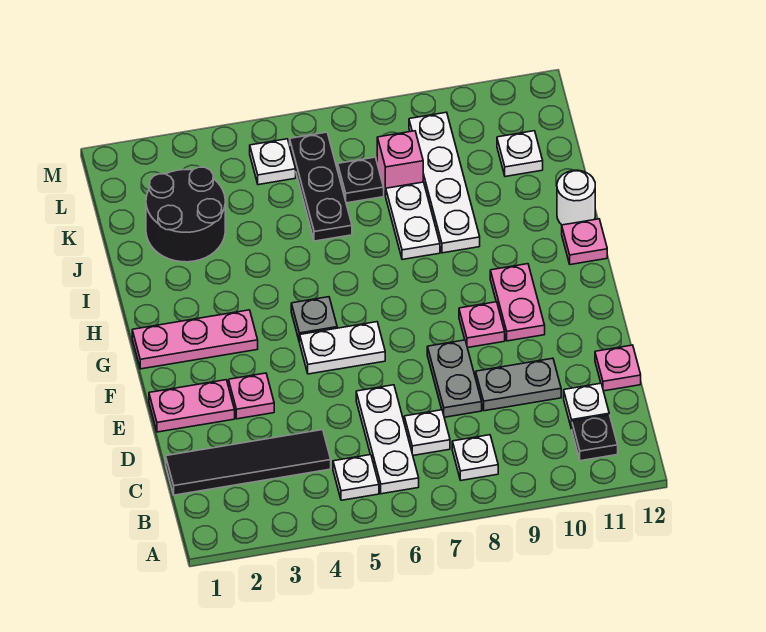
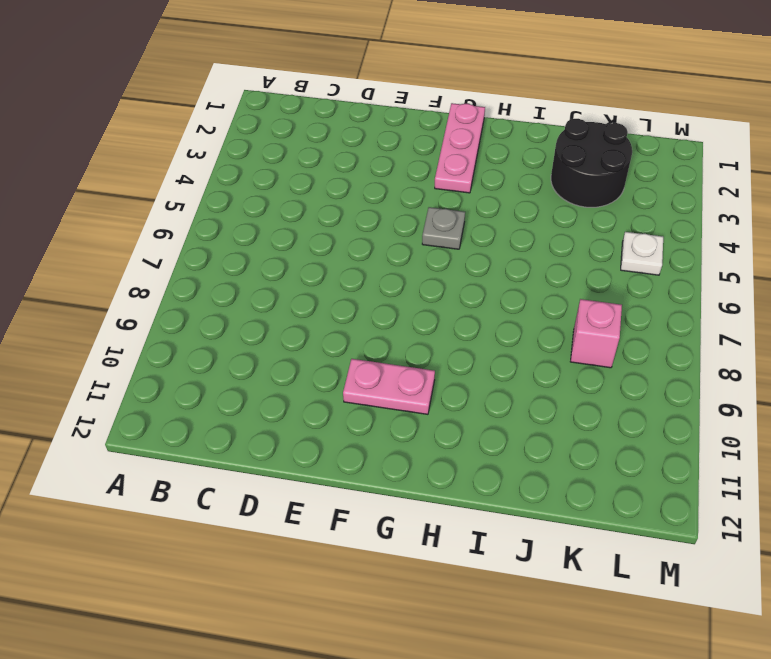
none -> white 1x1 plate [333,455,379,500]
none -> white 1x3 plate [356,385,419,494]
none -> white 1x1 plate [452,435,498,480]

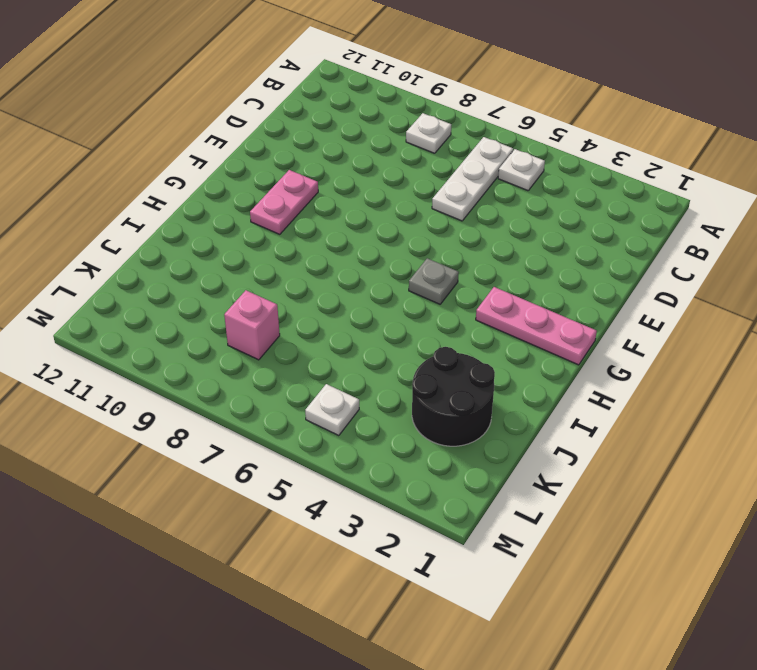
none -> black 1x1 plate [572,415,618,461]
none -> black 1x4 tile [166,430,331,495]
none -> white 1x1 plate [404,410,450,455]

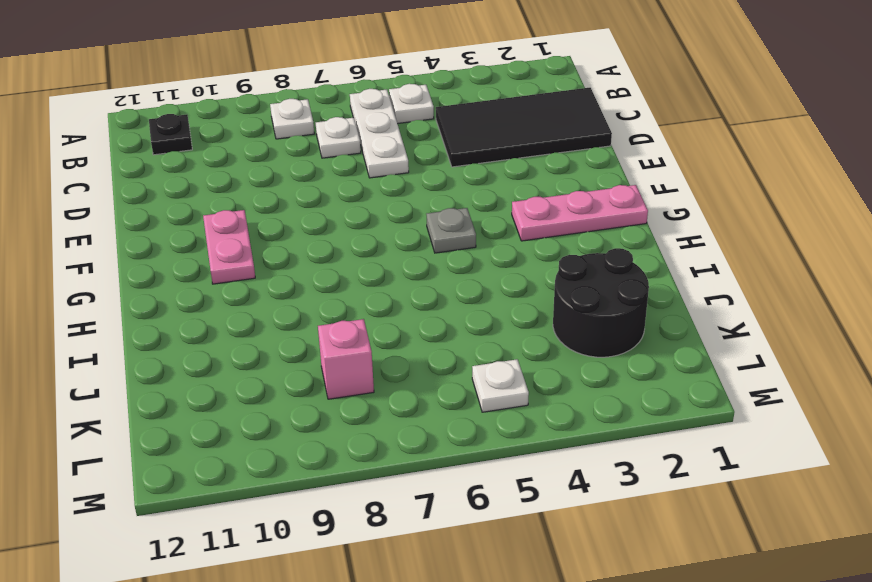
black 2x4 tile [436,88,612,167] -> black 1x4 tile [166,430,331,495]
none -> white 1x1 plate [564,383,609,429]
none -> grey 1x2 plate [427,340,482,417]
none -> grey 1x2 plate [476,358,561,411]

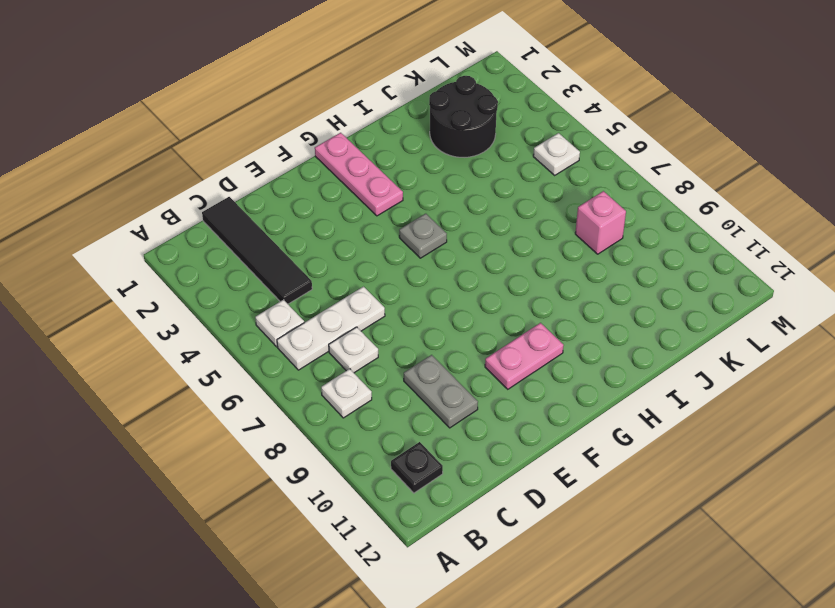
none -> white 1x1 plate [564,383,609,429]
none -> grey 1x2 plate [427,340,482,417]
none -> pink 1x1 plate [595,345,641,391]

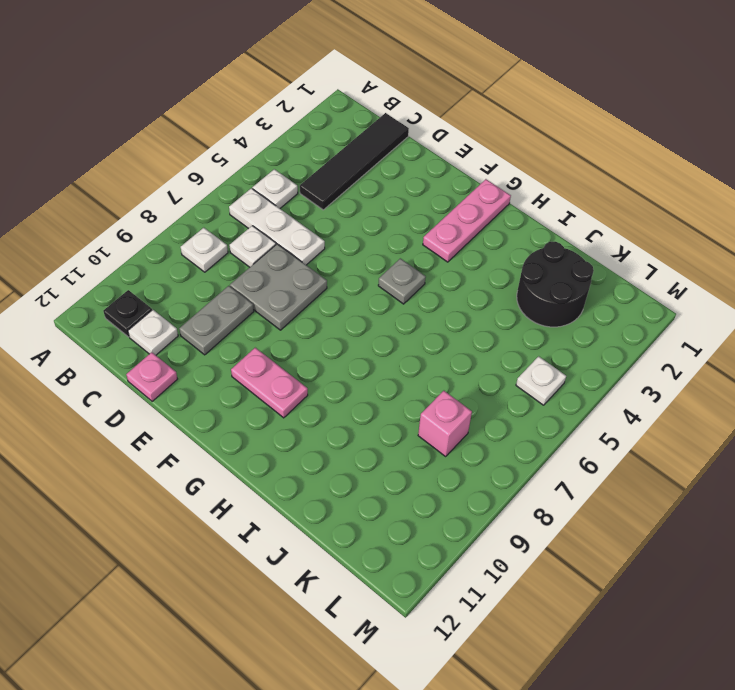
grey 2x2 plate [230,244,327,330] -> grey 1x2 plate [427,340,482,417]
none -> pink 1x2 plate [149,380,235,432]
none -> pink 1x1 plate [229,373,274,419]
none -> white 1x2 plate [300,322,385,374]

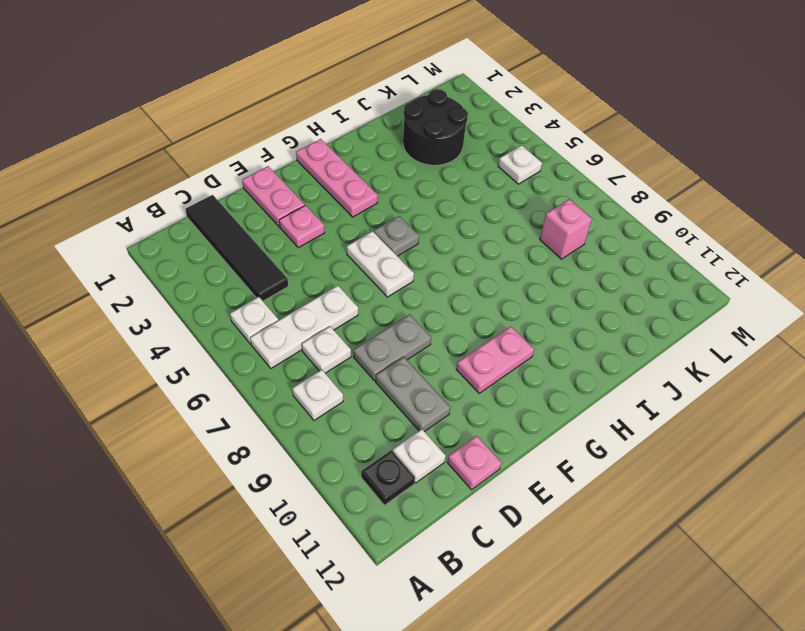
none -> pink 1x1 plate [459,302,505,348]
none -> pink 1x1 plate [562,219,607,265]
none -> white 1x2 plate [386,182,440,260]

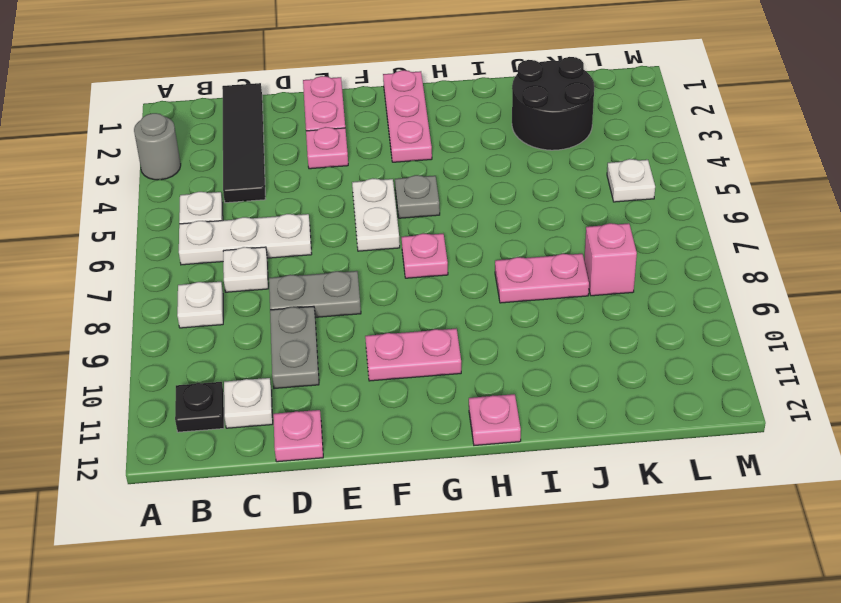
grey 1x1 round brick [134,113,181,180] -> none
pink 1x1 plate [402,233,448,278] -> pink 1x1 plate moved to [459,302,505,348]
pink 1x2 plate [495,254,589,303] -> white 1x2 plate [386,182,440,260]
none -> white 1x4 plate [409,112,480,253]
none -> white 1x1 round brick [557,170,595,225]
none -> black 1x3 plate [290,132,352,241]

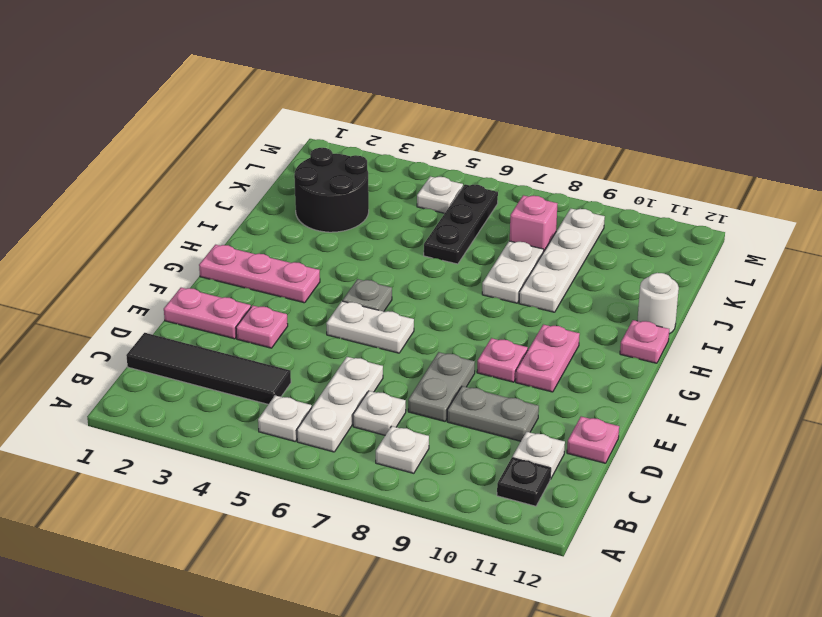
none -> black 1x1 plate [338,157,384,203]
none -> white 1x1 plate [497,131,543,177]

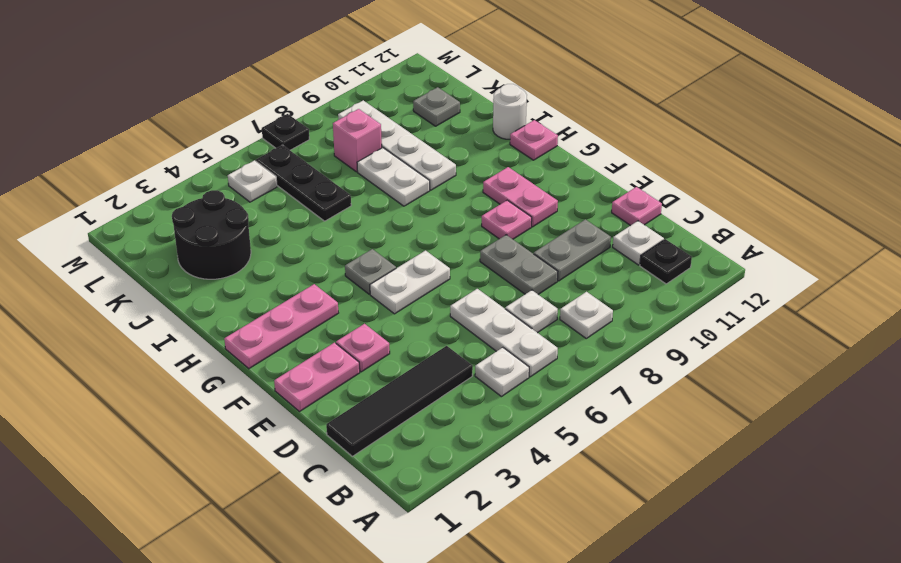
grey 1x1 plate [413,87,460,126] -> white 1x1 plate [497,131,543,177]
black 1x1 plate [262,114,309,150] -> black 1x1 plate moved to [338,157,384,203]

